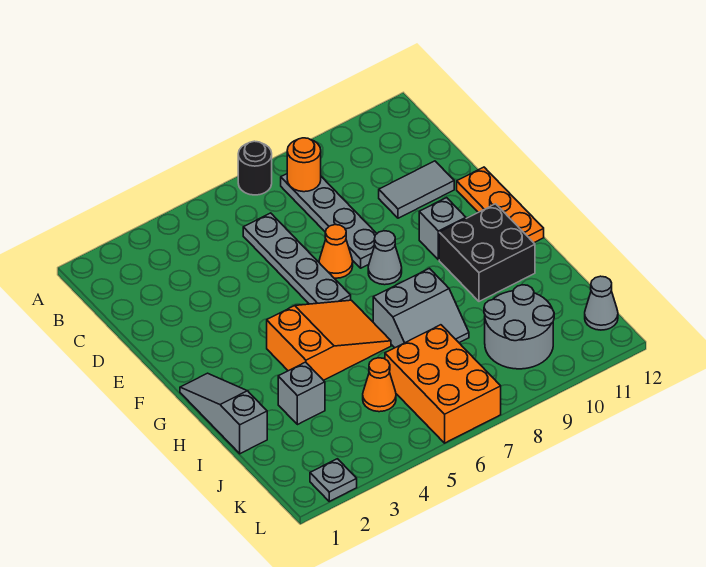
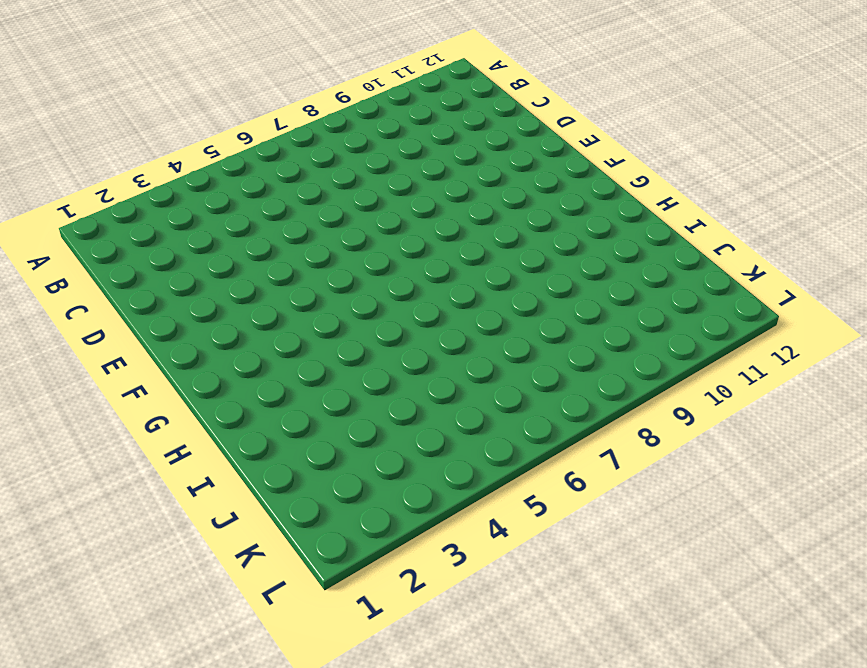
none -> black 1x1 round brick [238,141,272,195]
none -> grey 1x4 plate [281,174,377,268]
none -> grey 1x4 plate [243,213,351,304]

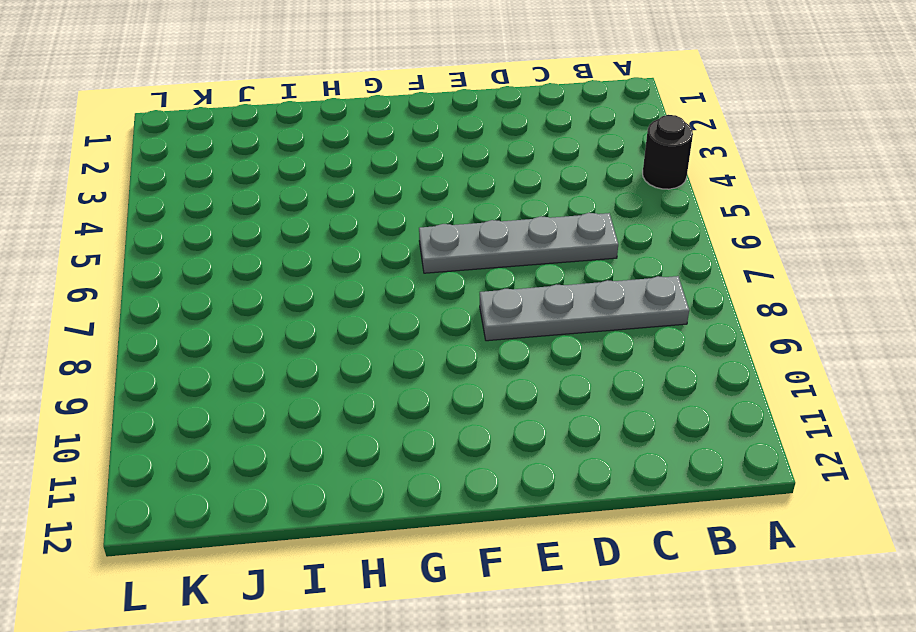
black 1x1 round brick [643,115,693,189] -> black 1x1 round brick moved to [238,141,272,195]
none -> grey 1x2 tile [379,161,454,218]
none -> orange 1x1 cone [319,225,353,278]
none -> orange 1x3 plate [457,167,544,243]

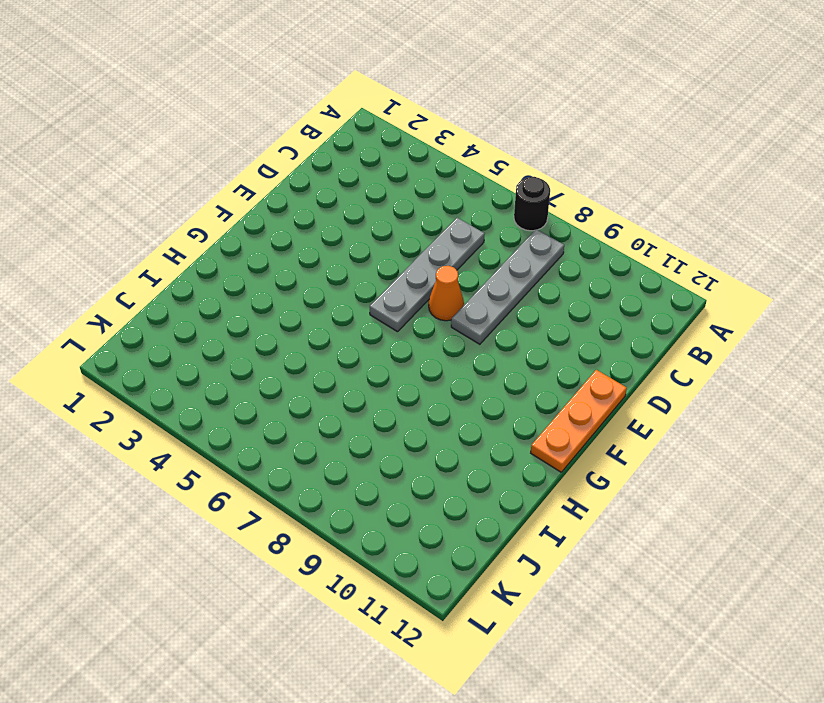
none -> grey 1x2 tile [379,161,454,218]
none -> grey 1x1 cone [368,231,402,285]
none -> grey 1x1 brick [419,198,466,260]

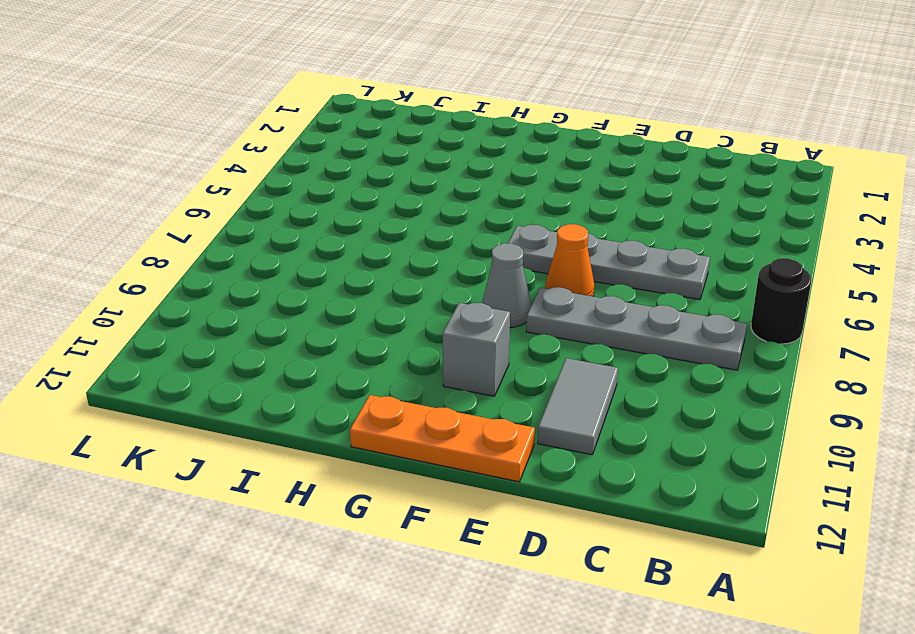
none -> grey 1x3 slope [180,373,267,454]
none -> orange 2x3 slope [267,300,391,380]
none -> black 2x2 brick [439,204,535,301]

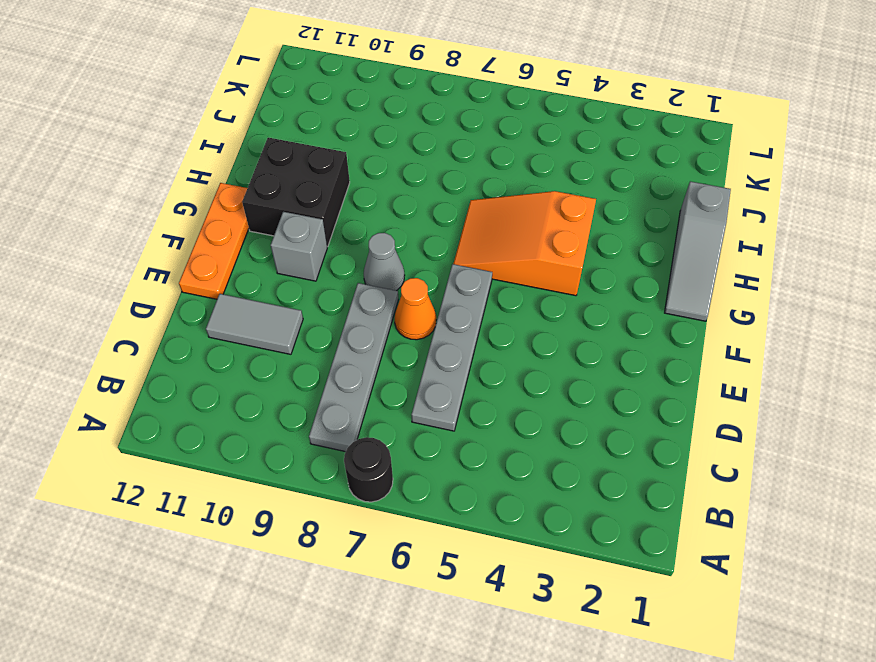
none -> grey 2x2 slope [373,268,469,348]
none -> grey 1x1 brick [278,362,325,425]
none -> orange 1x1 cone [363,358,396,412]

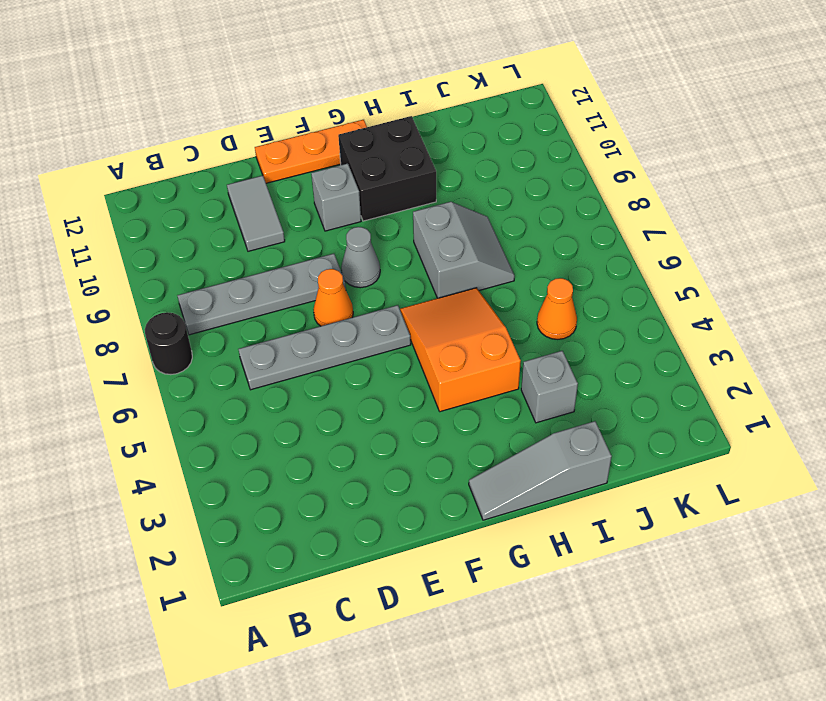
none -> orange 2x3 brick [385,325,501,443]
none -> grey 2x2 round brick [484,285,554,369]
none -> grey 1x1 cone [585,276,618,330]

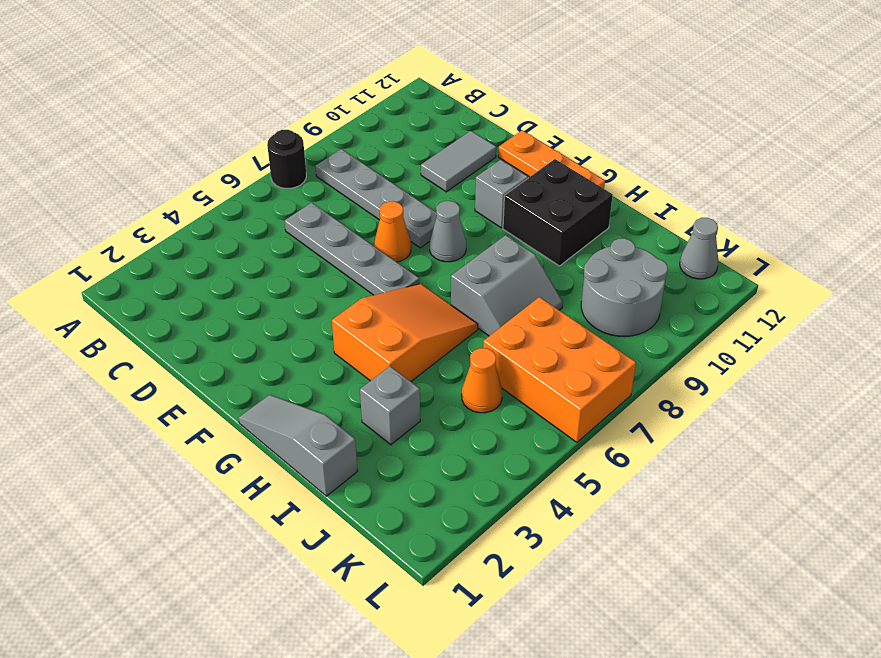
none -> grey 1x1 plate [310,459,357,501]
none -> orange 1x1 round brick [287,138,321,192]

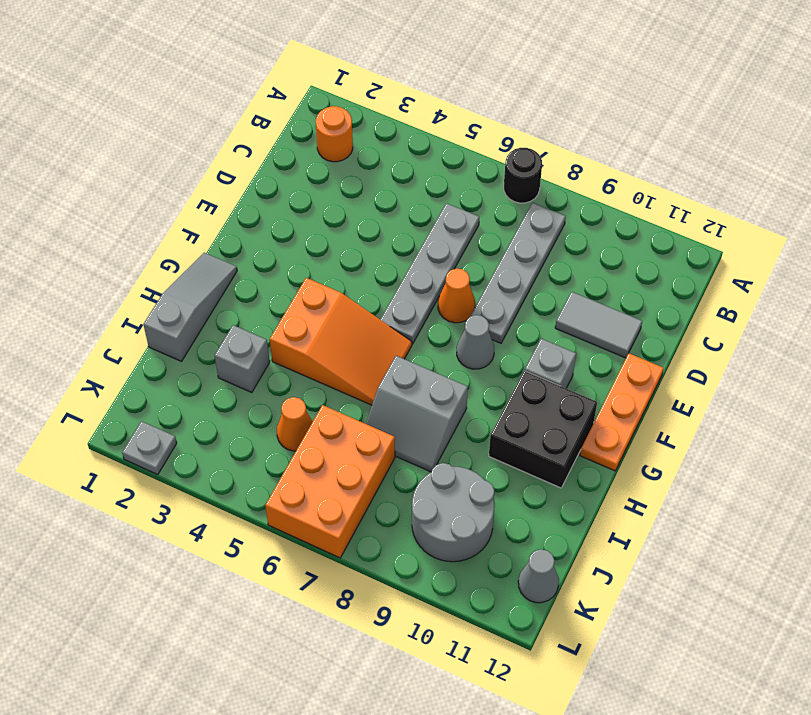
orange 1x1 round brick [316,106,353,162] -> orange 1x1 round brick moved to [287,138,321,192]

